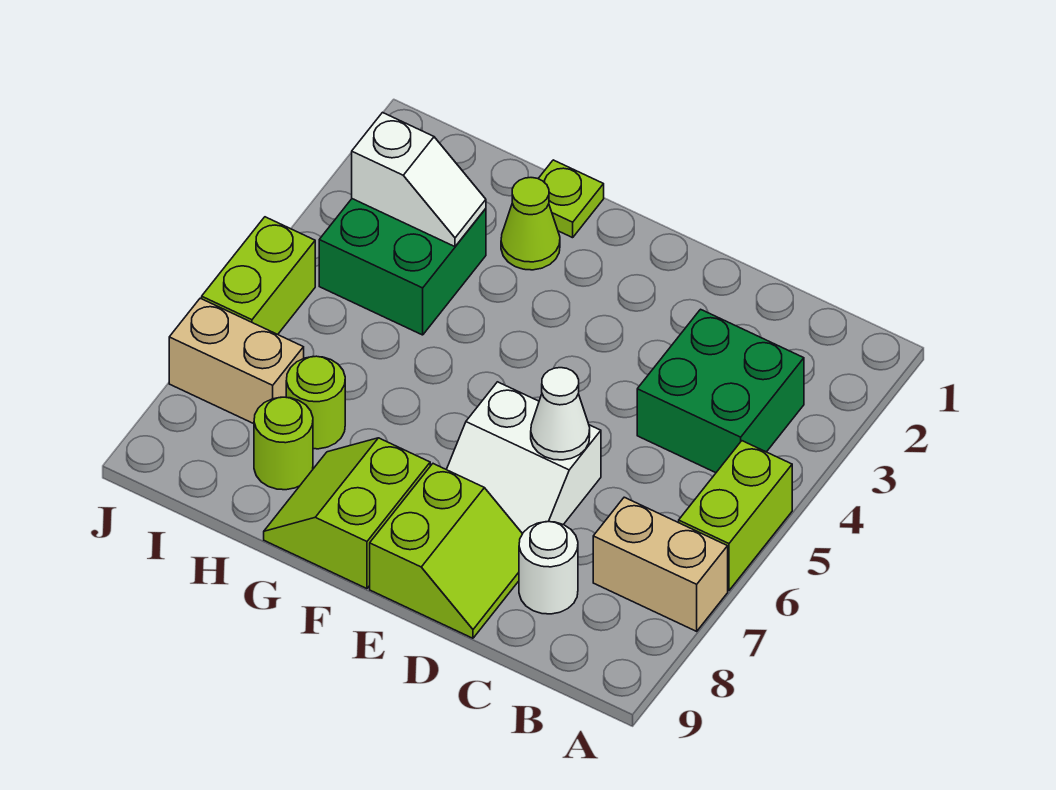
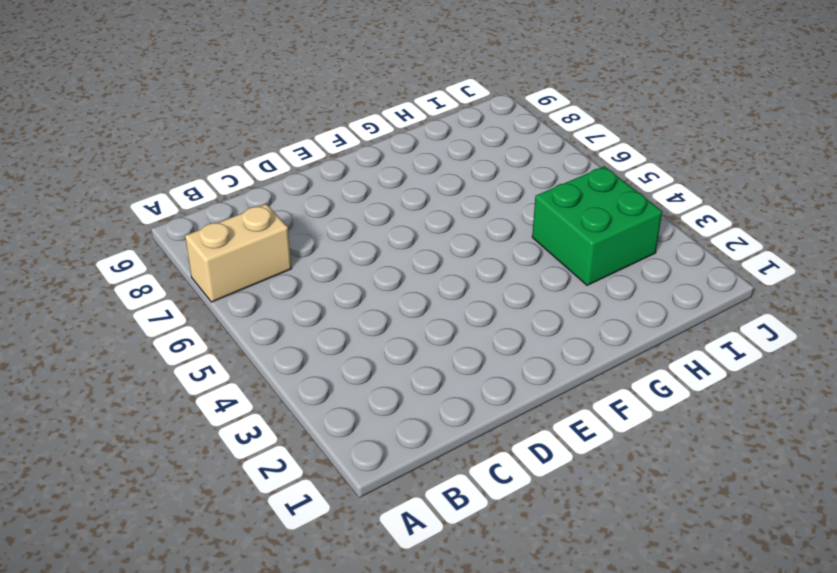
none -> lime 1x2 brick [679,441,792,591]
none -> green 2x2 brick [637,309,804,473]
none -> white 1x1 round brick [519,522,578,614]

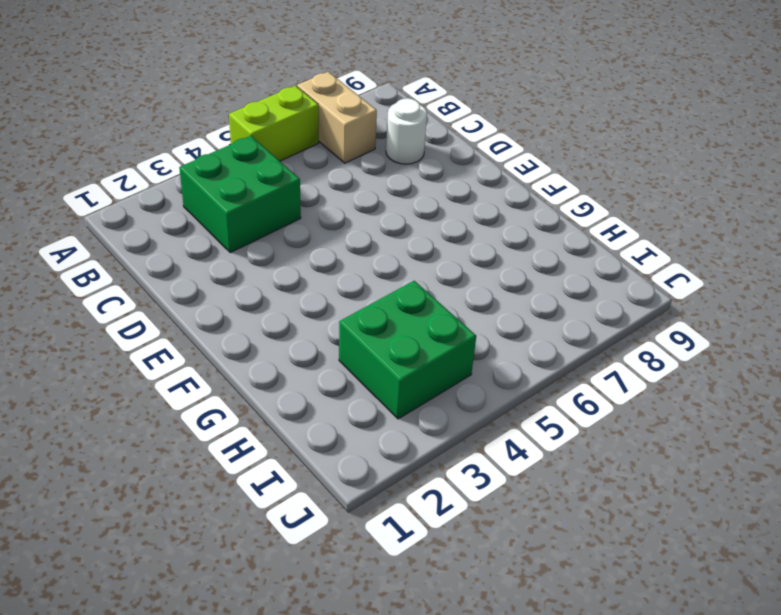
none -> white 2x2 slope [446,382,601,534]
none -> lime 2x2 slope [370,464,522,638]
none -> lime 2x2 slope [264,438,430,589]

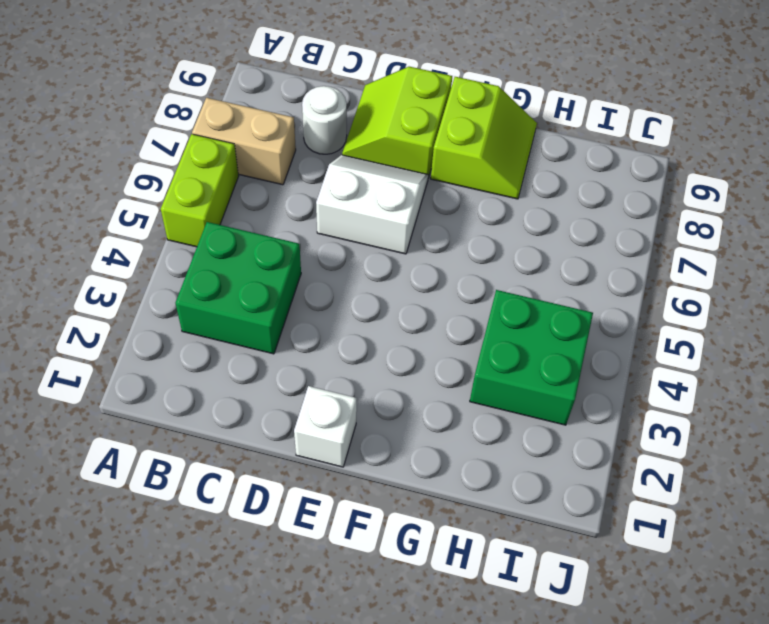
white 1x1 brick [294,386,357,467] -> none
none -> lime 1x1 plate [538,160,604,238]
none -> lime 1x1 cone [501,178,560,270]
none -> lime 1x1 round brick [286,356,345,449]

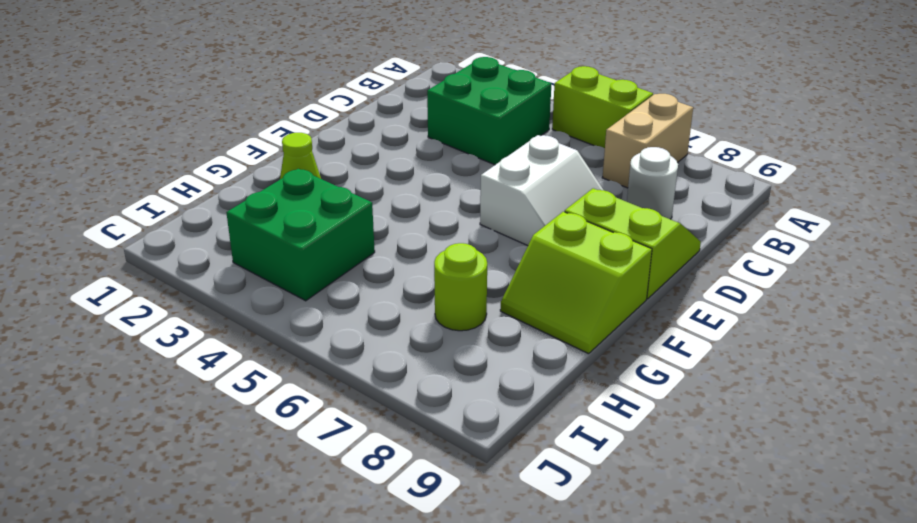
none -> lime 1x1 plate [538,160,604,238]
none -> lime 1x1 round brick [254,397,313,490]
none -> tan 1x2 brick [169,298,304,424]

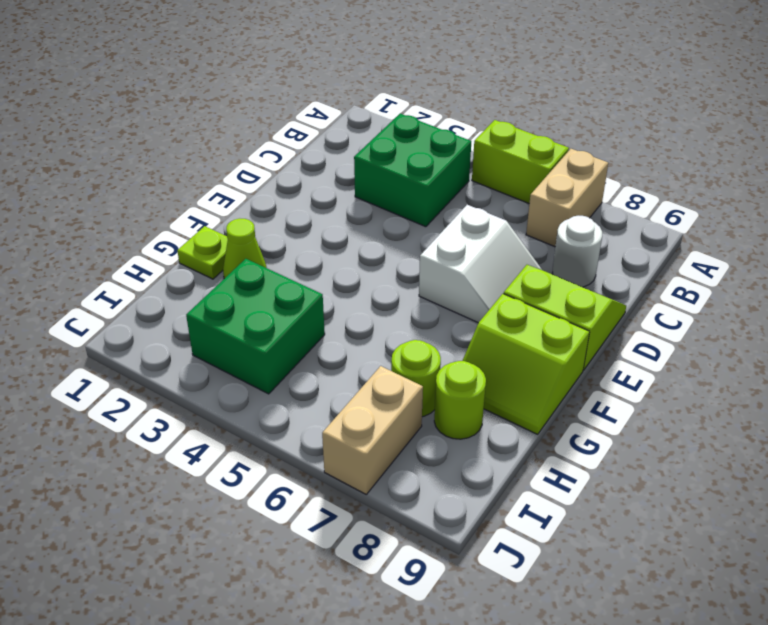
none -> lime 1x2 brick [202,217,315,334]
none -> white 1x1 cone [531,368,590,460]
none -> white 1x2 slope [352,113,486,247]

